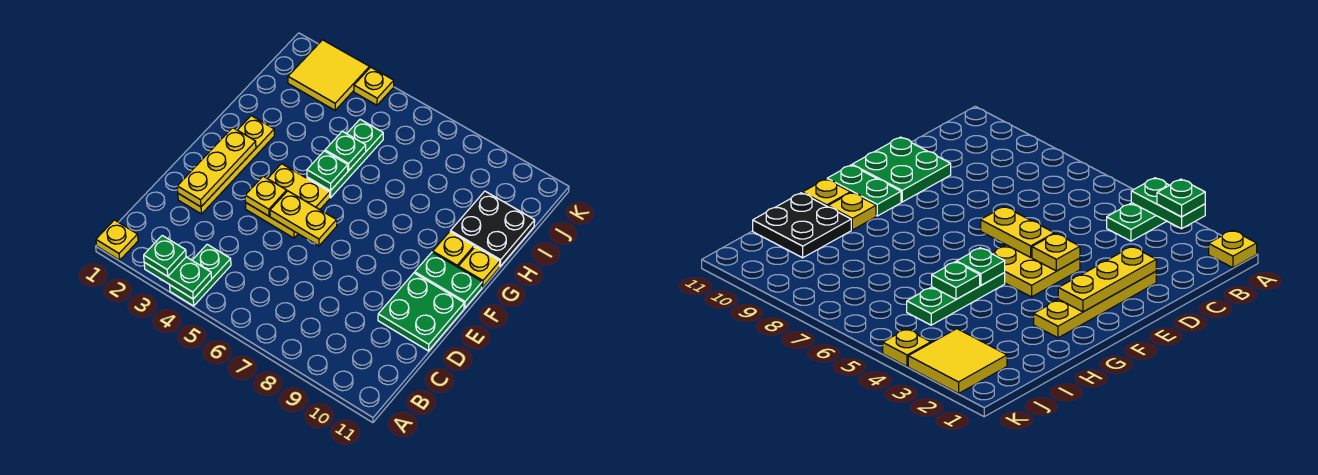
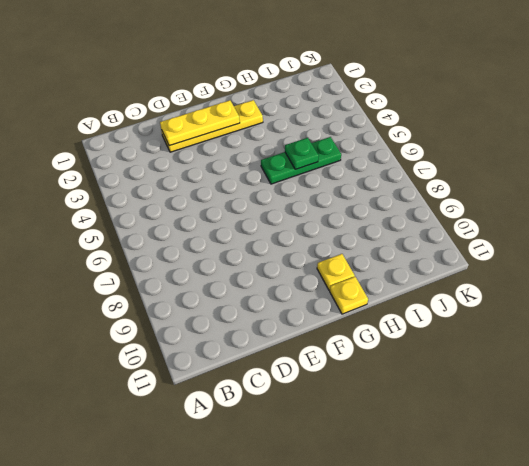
none -> yellow 1x1 plate [96,220,138,260]
none -> green 1x2 plate [170,244,231,306]
none -> green 2x2 plate [378,273,464,351]

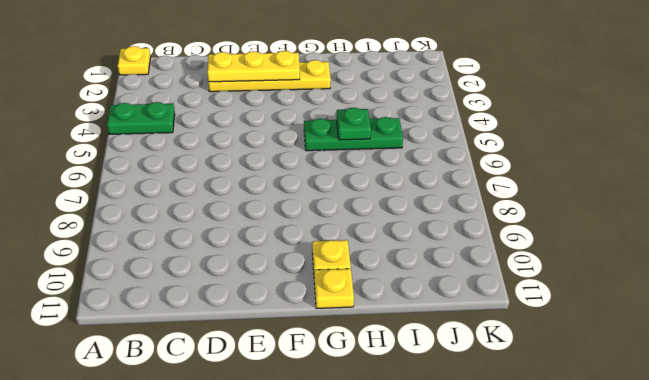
none -> green 2x2 plate [378,273,464,351]
none -> yellow 2x2 plate [246,164,330,238]
none -> green 1x2 plate [415,252,482,308]

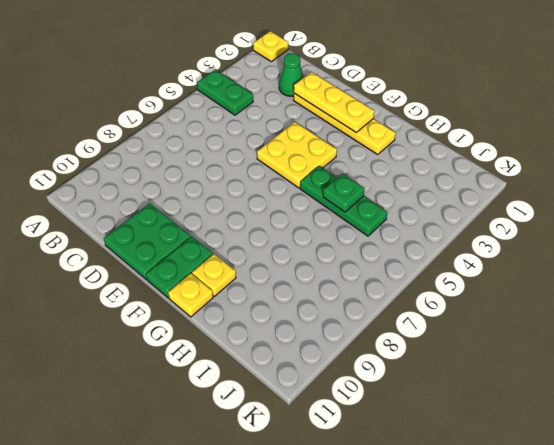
green 1x1 cone [279,53,303,96] -> none
none -> black 2x2 plate [450,191,535,266]
none -> yellow 2x2 tile [288,40,369,110]
none -> yellow 1x1 plate [354,67,394,105]

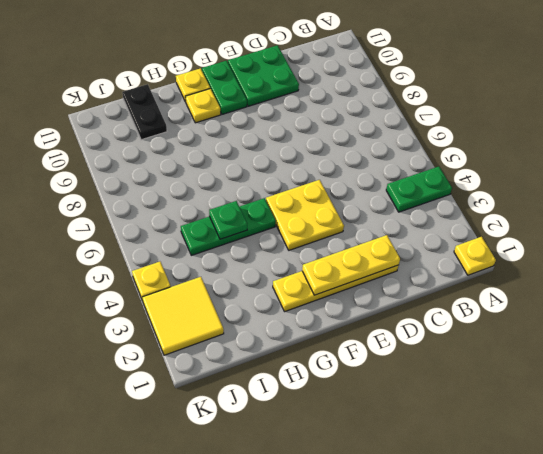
black 1x2 plate [122,84,167,140] -> black 2x2 plate [450,191,535,266]
none -> green 1x2 plate [144,257,212,299]
none -> yellow 1x1 plate [245,176,287,216]
none -> yellow 1x2 plate [270,191,337,246]

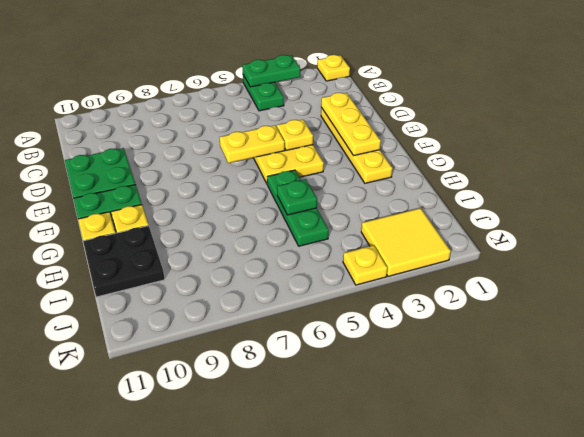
none -> green 1x1 plate [307,151,348,191]
none -> green 1x1 plate [144,236,186,276]

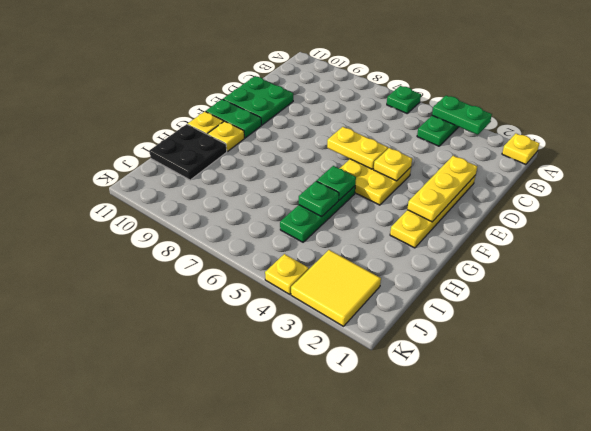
green 1x1 plate [387,86,421,113] -> green 1x1 plate moved to [144,236,186,276]

